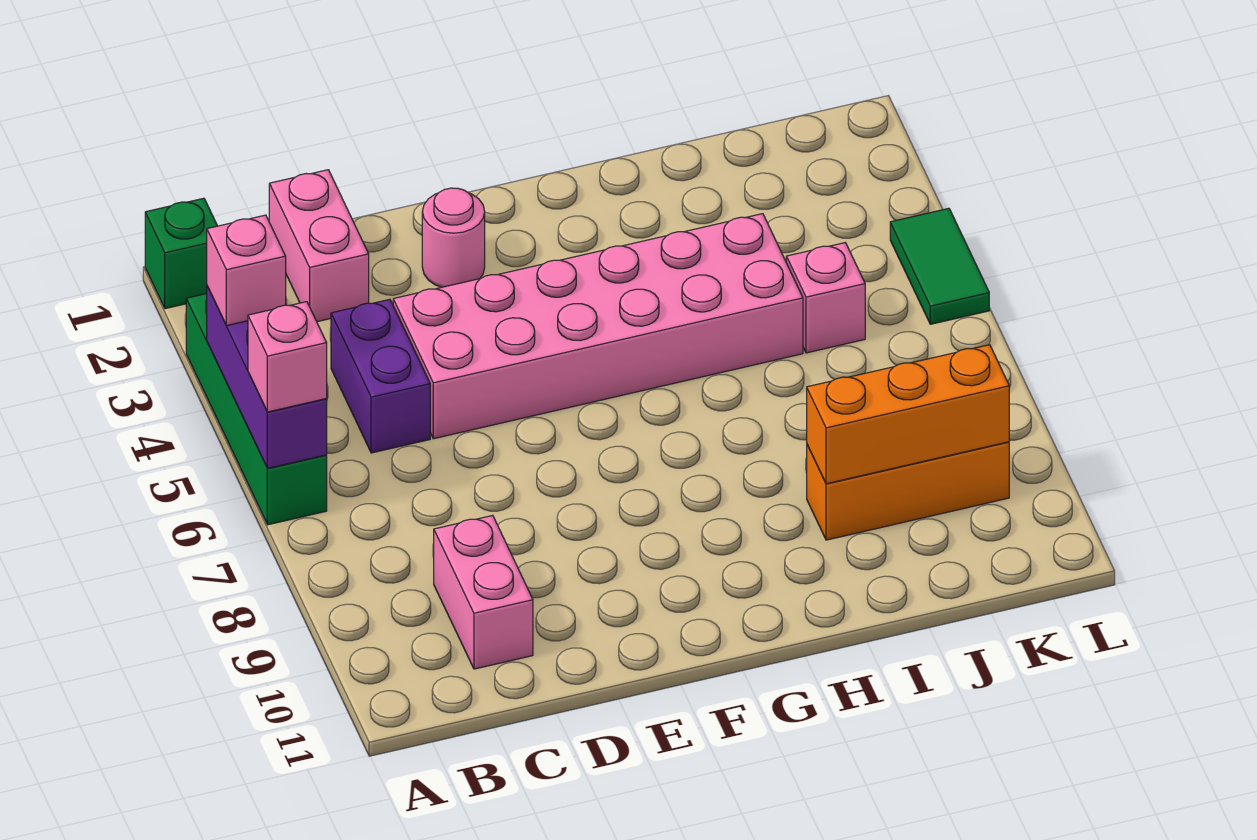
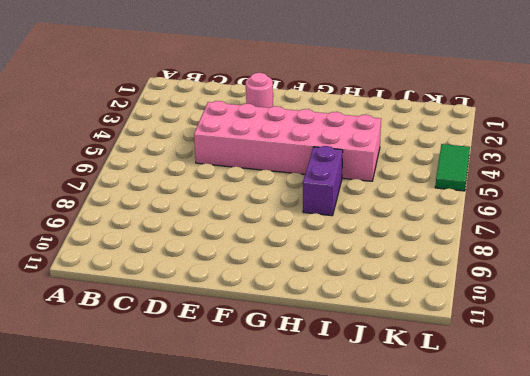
purple 1x2 brick [303,146,343,216] -> purple 1x2 brick moved to [331,299,430,453]
none -> green 1x1 brick [145,198,217,309]
none -> green 1x4 brick [186,294,327,525]
none -> pink 1x2 brick [269,170,369,322]

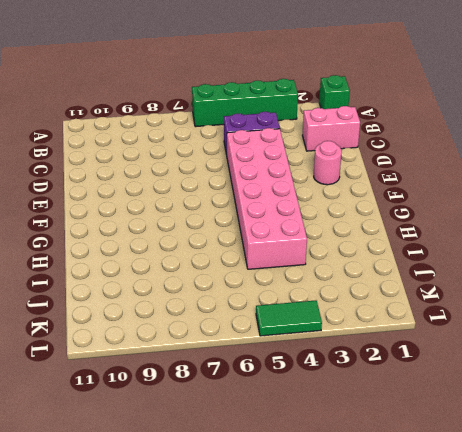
none -> pink 1x2 brick [434,515,533,669]
none -> orange 1x3 brick [807,442,1009,540]
none -> pink 1x1 brick [786,243,865,353]

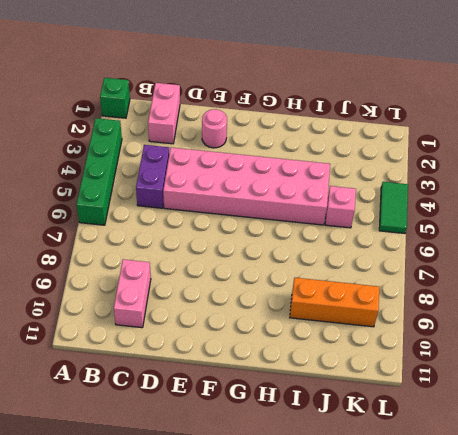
none -> purple 1x3 brick [207,286,327,468]
none -> orange 1x3 brick [807,345,1009,484]
none -> pink 1x1 brick [207,215,286,326]

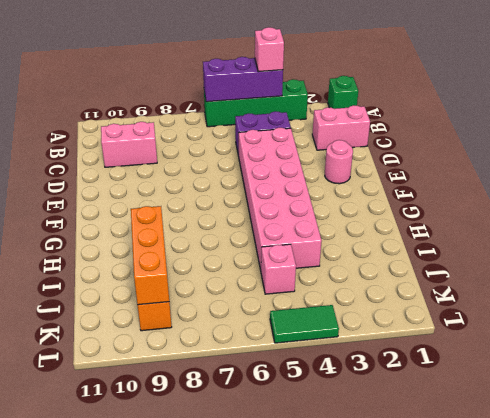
none -> pink 1x1 brick [248,302,327,412]

